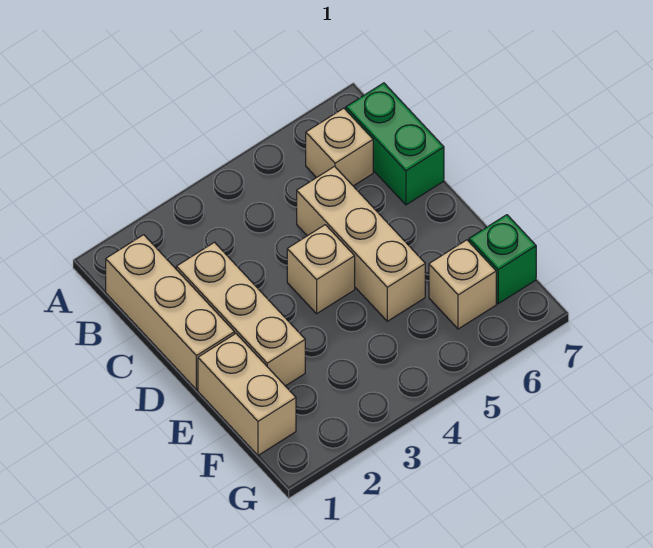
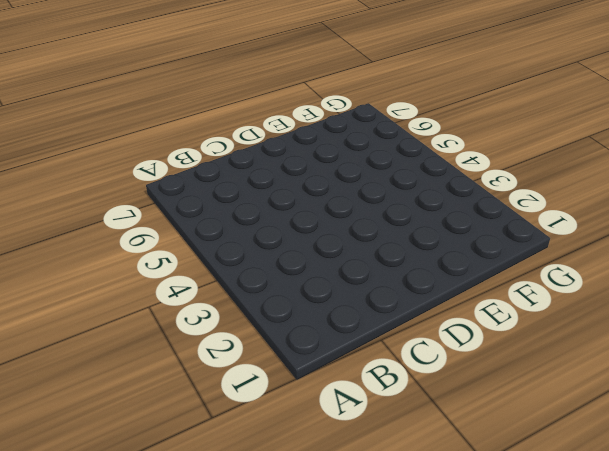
none -> tan 1x3 brick [106,235,235,390]
none -> tan 1x1 brick [306,108,373,186]

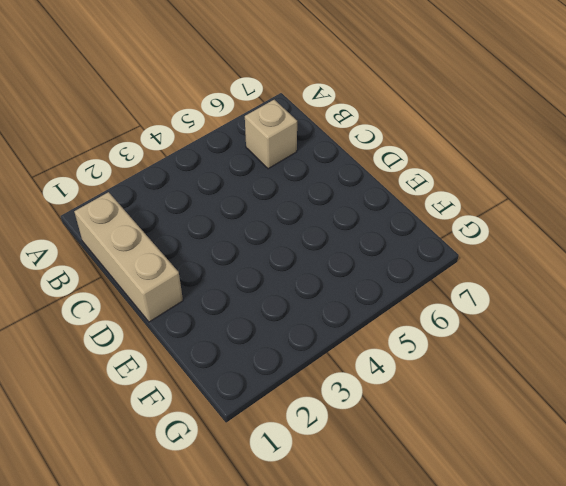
none -> green 1x2 brick [346,83,444,205]
none -> tan 1x3 brick [176,242,305,386]

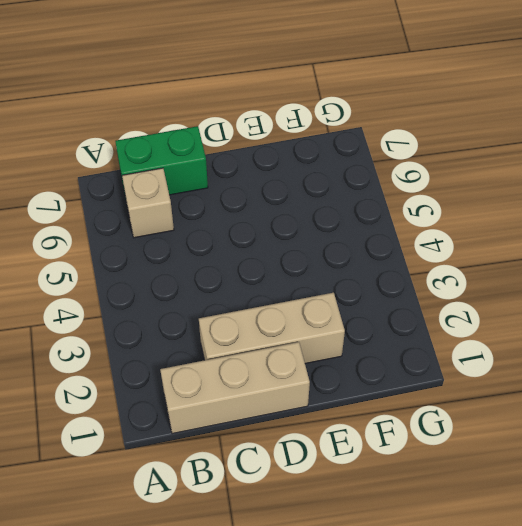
none -> tan 1x3 brick [297,166,425,321]
none -> tan 1x1 brick [287,225,355,314]

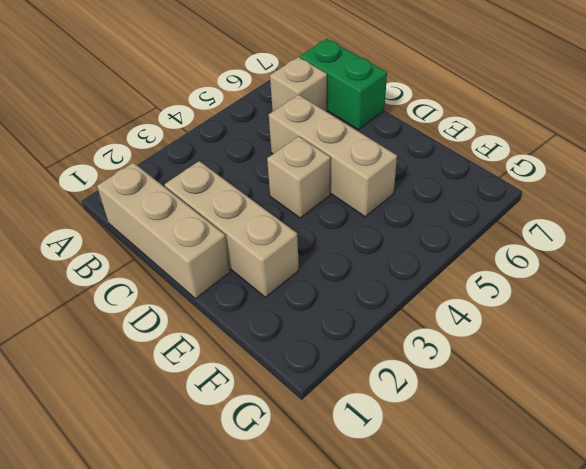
none -> tan 1x2 brick [198,334,296,455]
none -> tan 1x1 brick [429,240,496,329]

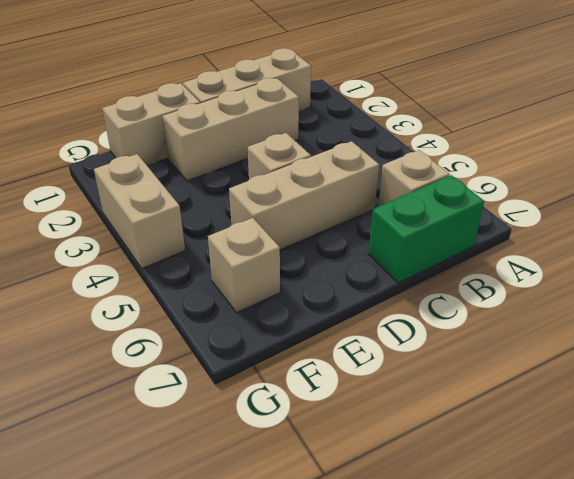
tan 1x2 brick [94,154,185,268] -> none
none -> green 1x1 brick [469,215,536,304]

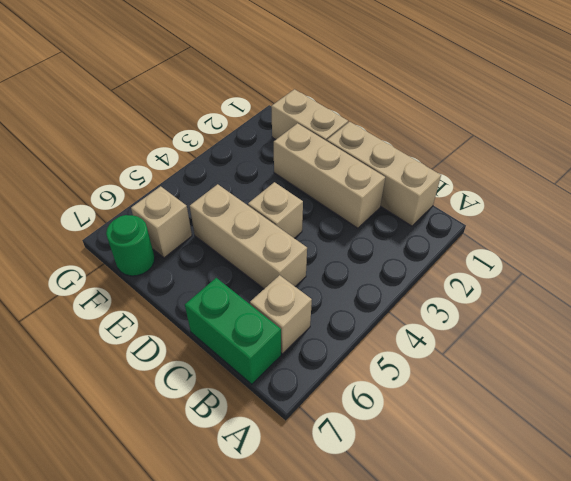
green 1x1 round brick [106,215,155,276] -> green 1x1 brick [469,215,536,304]

